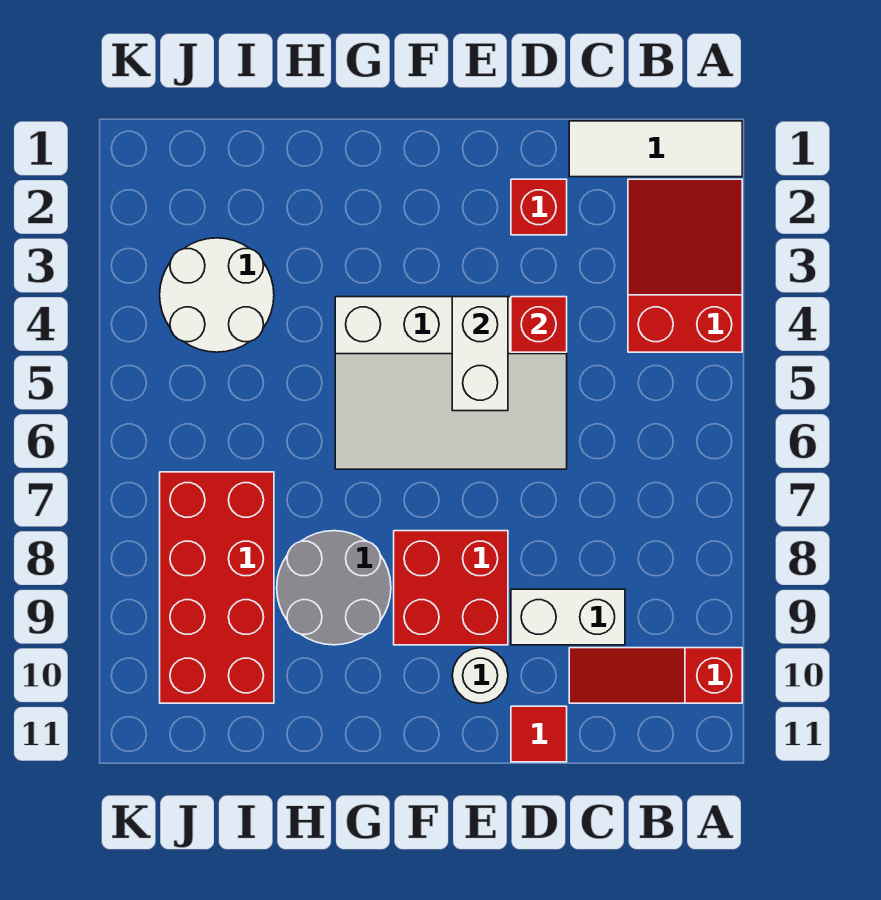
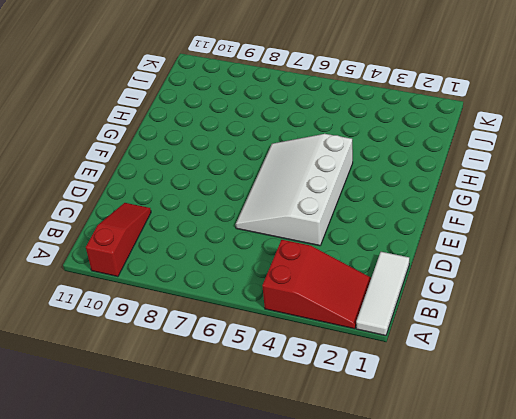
none -> white 1x2 brick [511,589,625,645]
none -> red 1x1 brick [511,179,567,235]
none -> red 1x1 tile [511,706,567,762]

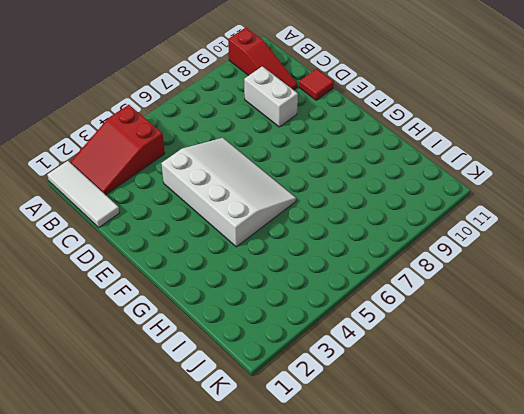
none -> red 1x1 brick [511,179,567,235]
none -> red 2x2 brick [394,531,508,645]
none -> white 1x1 round brick [452,648,508,703]

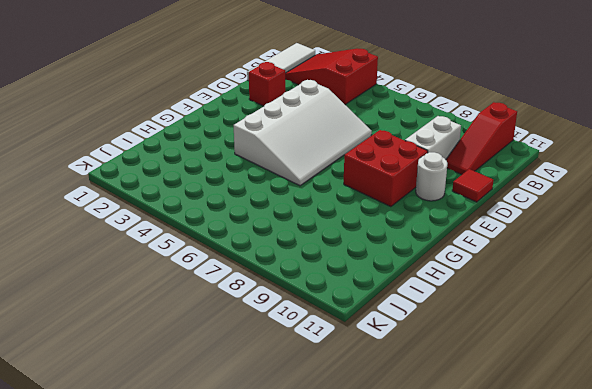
none -> grey 2x2 round brick [277,531,391,645]
none -> white 2x2 round brick [160,238,274,352]
none -> red 2x4 brick [160,472,274,703]

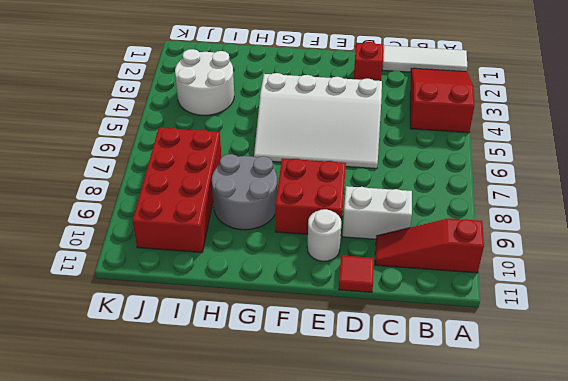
none -> red 1x1 brick [511,297,567,352]
none -> white 1x2 brick [452,297,508,411]

